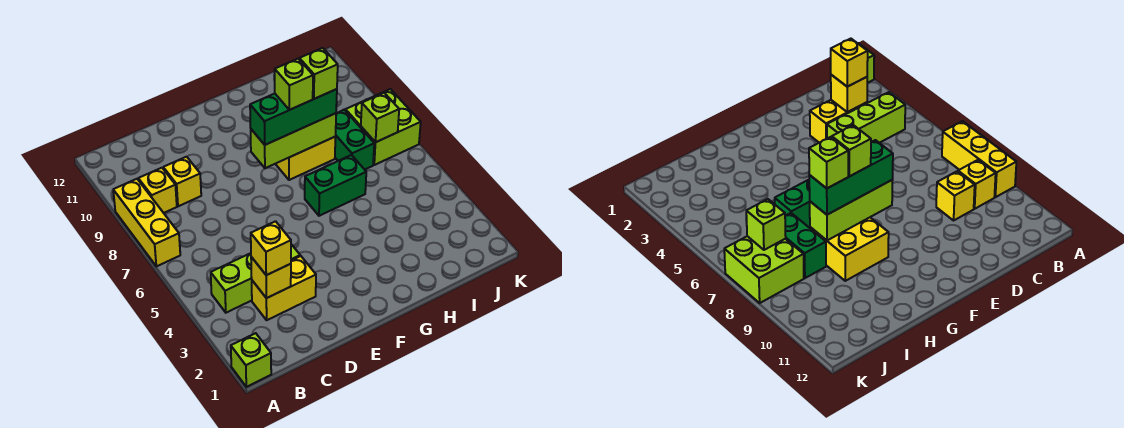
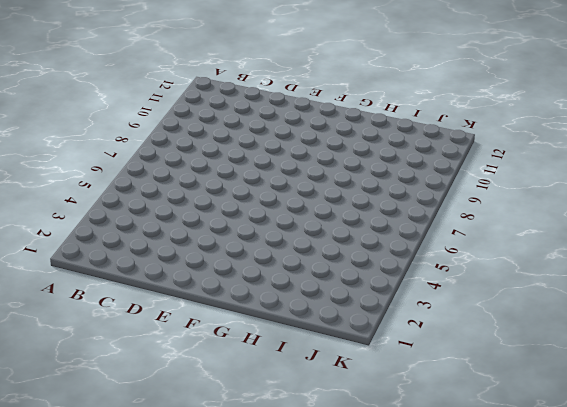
none -> lime 1x1 brick [231,333,271,387]
none -> yellow 1x3 brick [113,179,180,266]
none -> lime 1x3 brick [211,244,300,313]

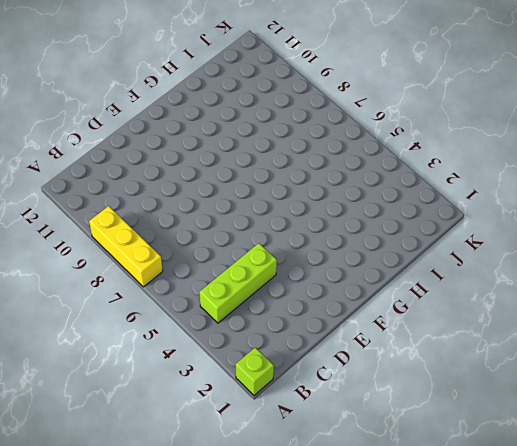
none -> yellow 1x1 brick [138,168,177,213]
none -> yellow 1x2 brick [252,256,316,320]
none -> yellow 1x1 brick [163,157,201,206]

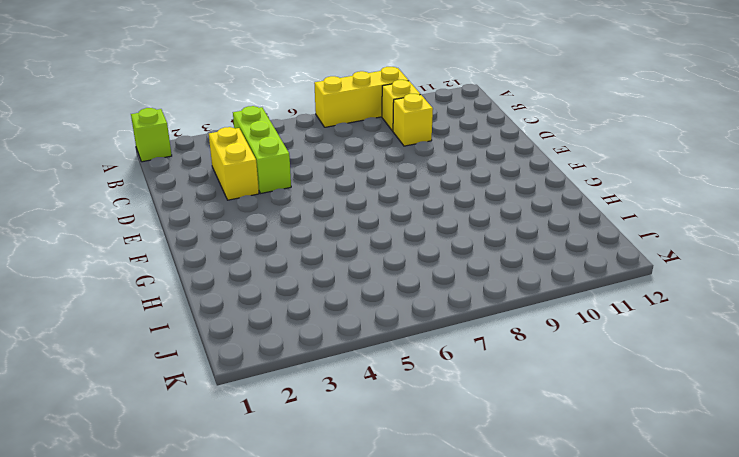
none -> green 1x2 brick [305,155,366,216]
none -> yellow 2x2 brick [276,137,335,180]
none -> green 1x2 brick [335,110,374,170]

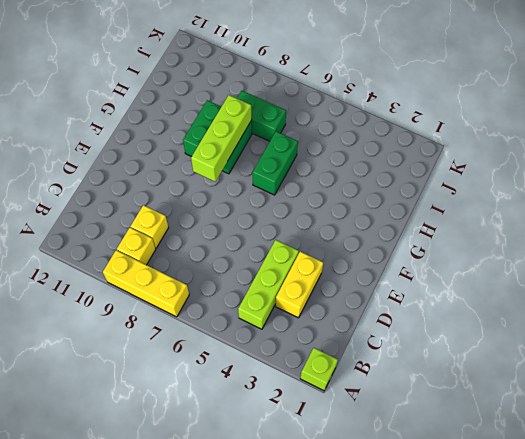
green 2x2 brick [183,100,252,174] -> yellow 2x2 brick [276,137,335,180]
none -> lime 2x2 brick [346,89,421,165]
none -> yellow 1x1 brick [251,257,291,298]
none -> lime 1x1 brick [361,93,399,142]

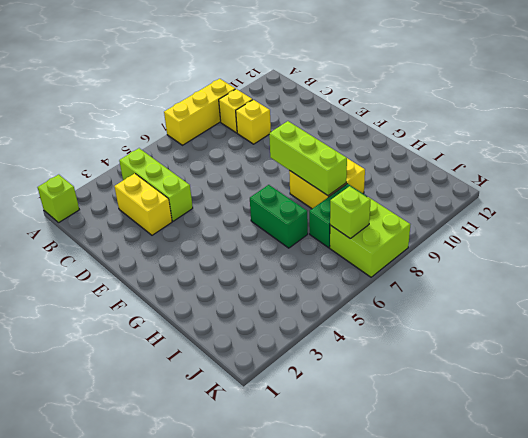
none -> yellow 1x1 brick [251,257,291,298]
none -> yellow 1x1 brick [251,221,291,275]
none -> green 1x3 brick [250,89,337,145]

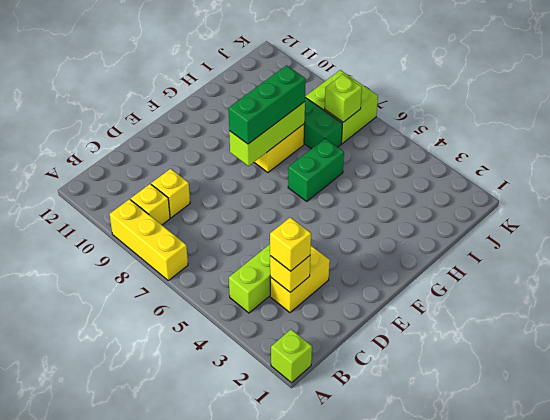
none -> lime 1x1 brick [275,59,313,110]
none -> lime 1x1 brick [299,48,338,99]

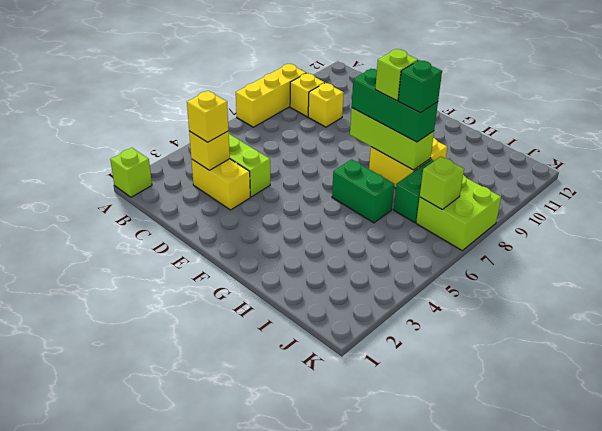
green 1x1 brick [398,60,442,113] -> lime 1x1 brick [299,48,338,99]

